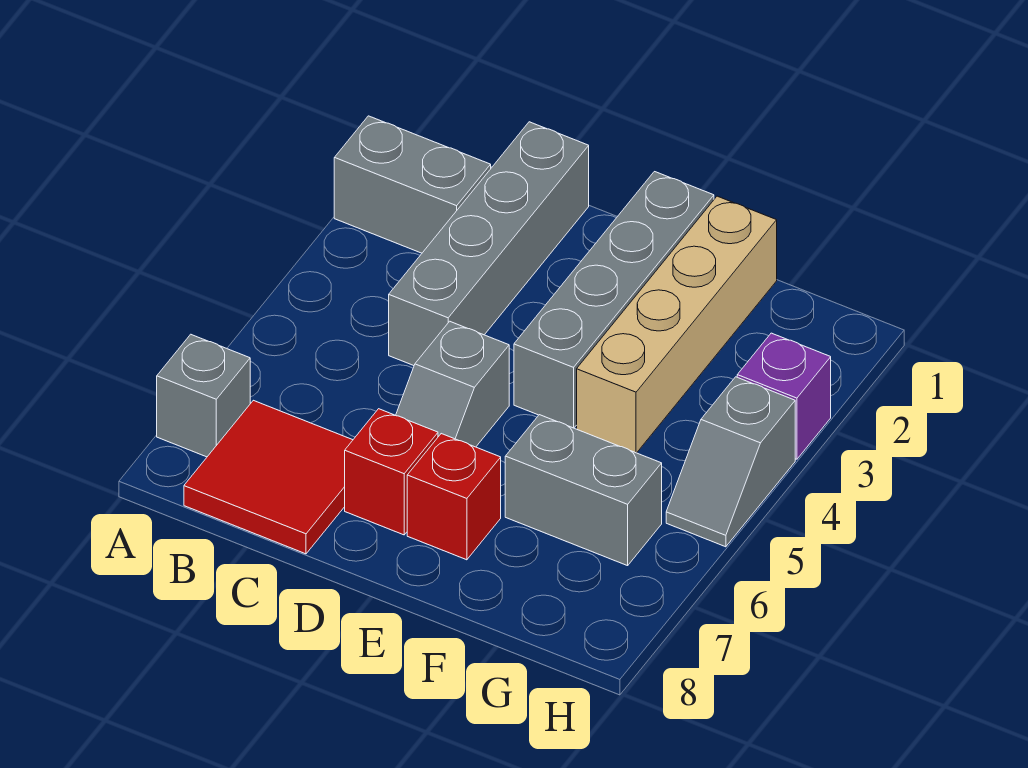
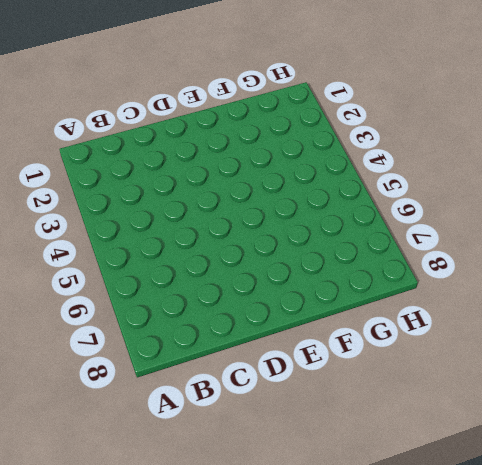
none -> grey 1x2 brick [334,116,491,253]
none -> grey 1x1 brick [157,334,250,457]
none -> red 2x2 tile [184,400,353,554]

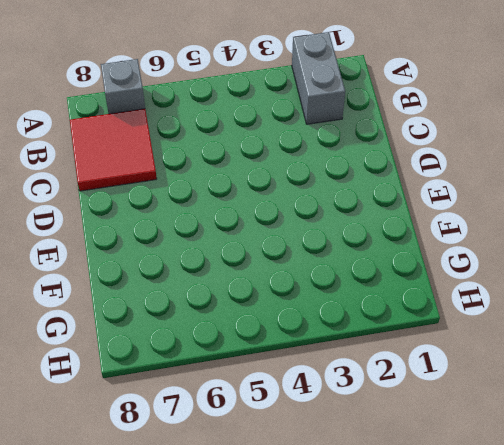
none -> grey 1x4 brick [389,122,589,366]
none -> grey 1x2 slope [396,321,509,447]
none -> red 1x1 brick [345,409,438,535]

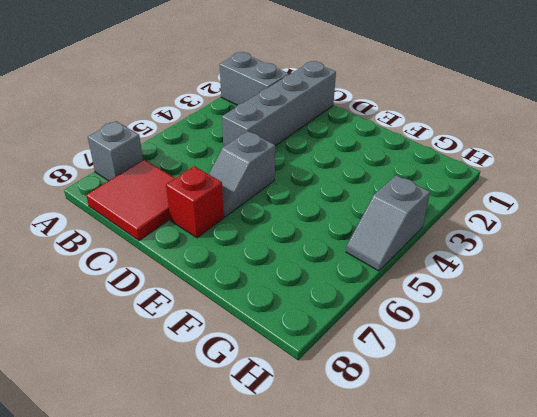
none -> grey 1x4 brick [514,172,714,428]
none -> red 1x1 brick [407,434,501,560]
none -> tan 1x4 brick [577,196,777,453]

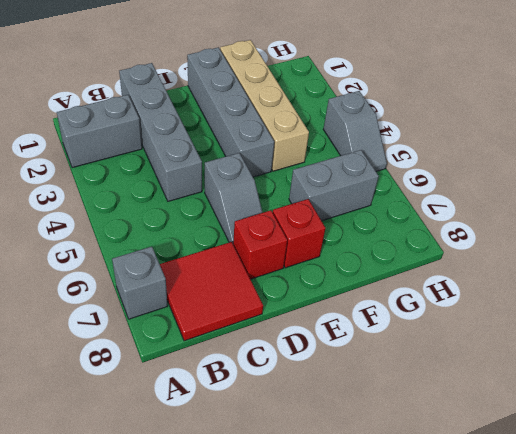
none -> purple 1x1 brick [737,333,831,459]

